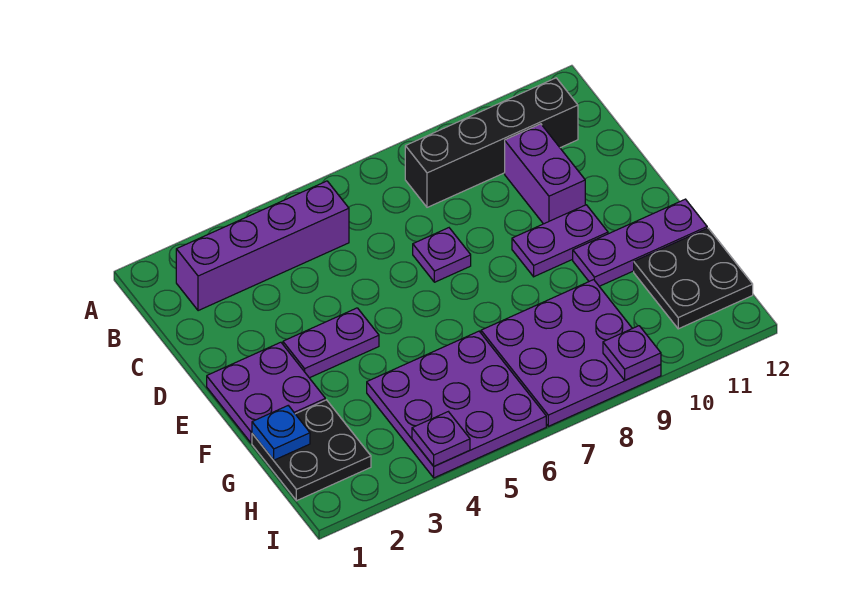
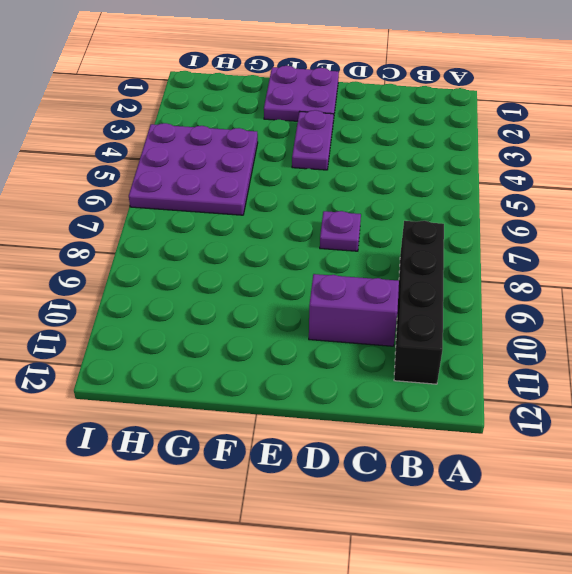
none -> purple 1x4 brick [176,181,349,311]
none -> purple 1x2 plate [512,205,608,277]
none -> purple 1x3 plate [573,199,707,286]

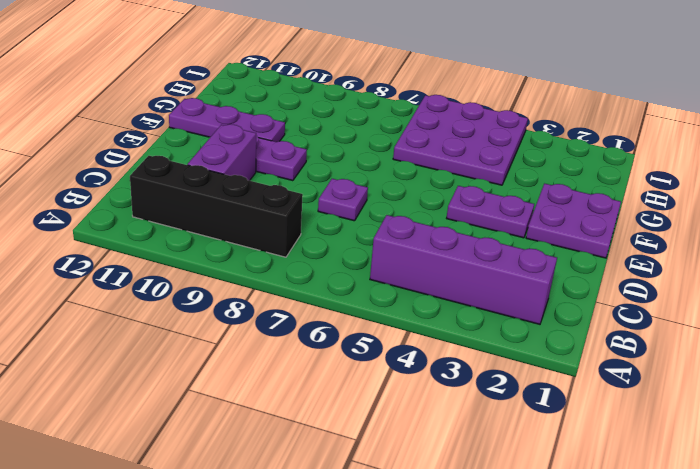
none -> black 2x2 plate [252,400,371,501]
none -> purple 3x3 plate [481,280,661,426]
none -> black 2x2 plate [634,228,753,329]

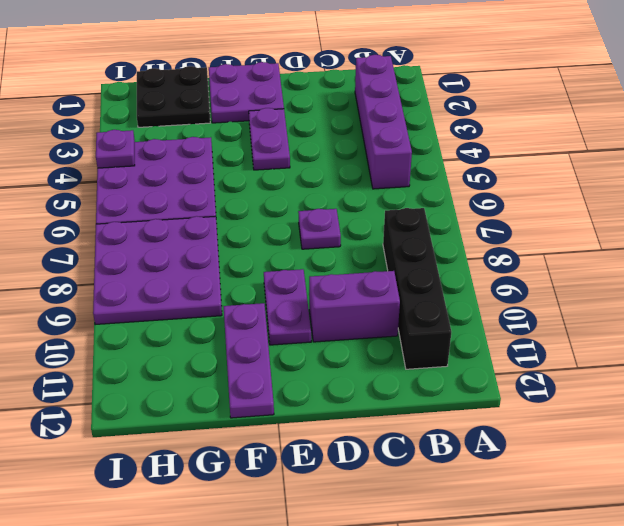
none -> black 2x2 plate [634,228,753,329]
none -> blue 1x1 plate [252,406,310,460]
none -> purple 1x1 plate [603,326,661,380]

